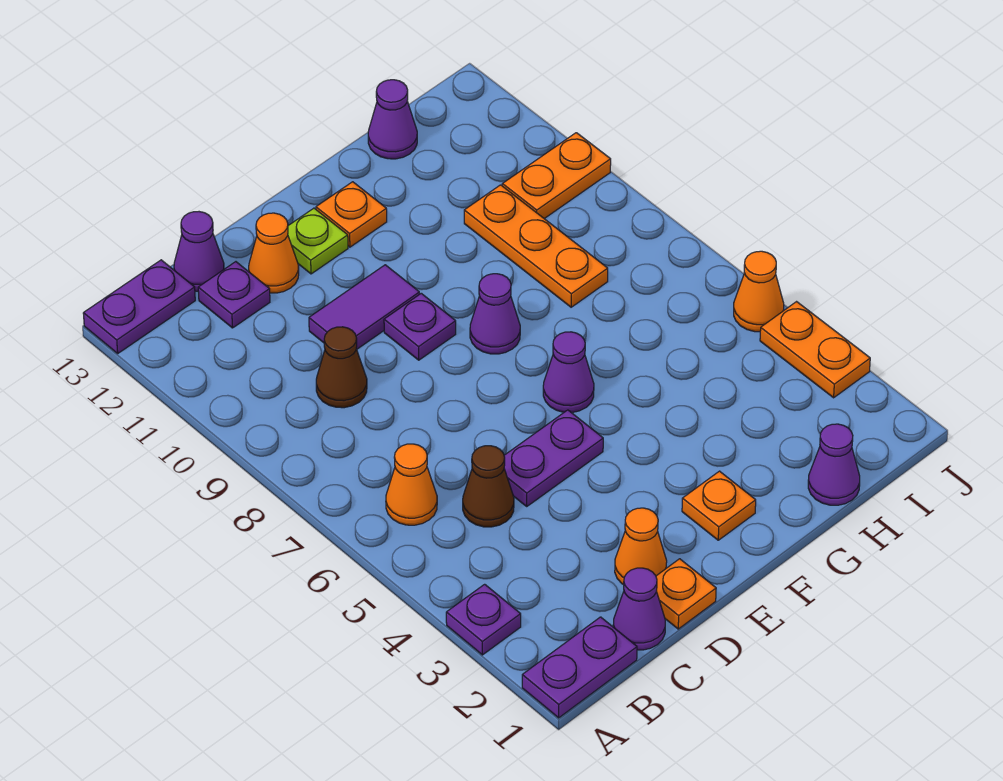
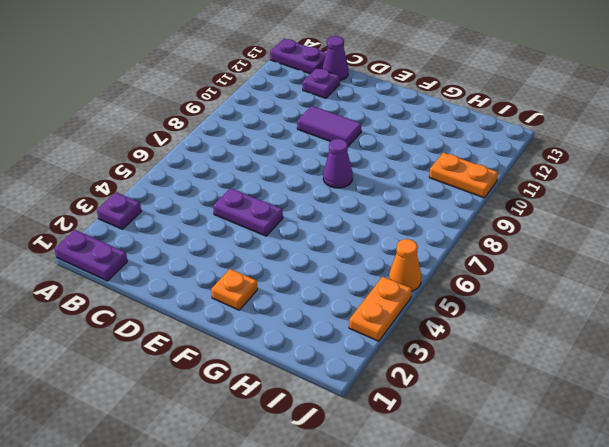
none -> orange 1x1 cone [386,444,437,525]
none -> purple 1x1 cone [613,568,665,650]
none -> brown 1x1 cone [463,446,514,527]

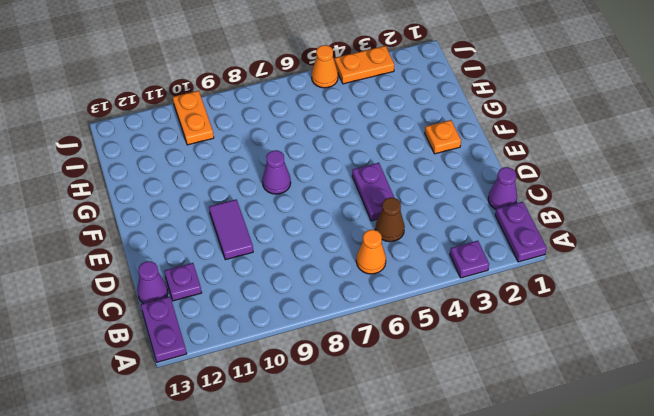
none -> brown 1x1 cone [316,327,367,408]
none -> orange 1x1 plate [656,559,716,629]
none -> orange 1x1 cone [615,508,667,585]

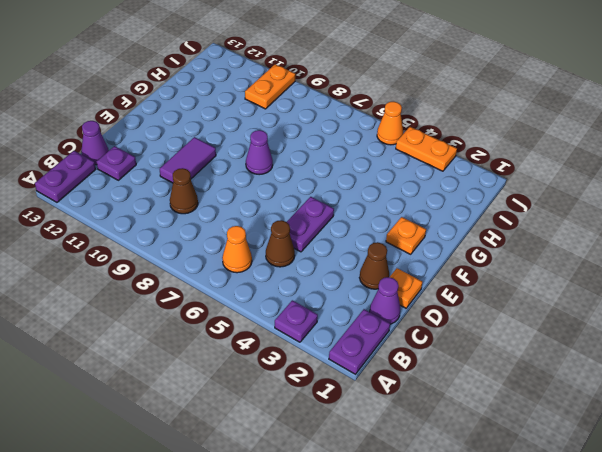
brown 1x1 cone [359,242,389,289] -> orange 1x1 cone [615,508,667,585]
none -> orange 1x1 cone [249,213,299,293]
none -> purple 1x1 plate [384,293,456,360]
none -> lime 1x1 plate [288,208,348,274]

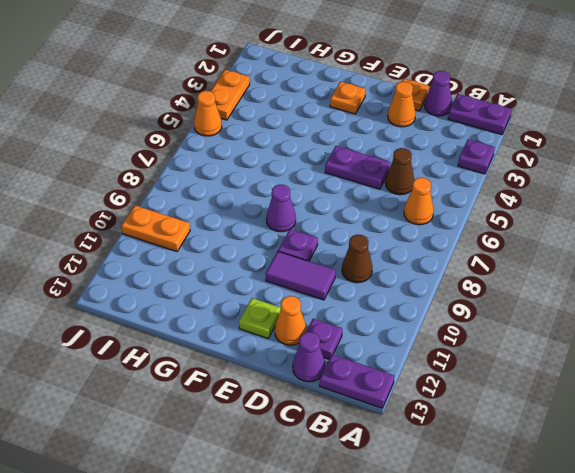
none -> purple 1x1 cone [543,332,594,413]
none -> orange 1x1 plate [316,182,387,247]
none -> purple 1x1 cone [808,424,860,505]

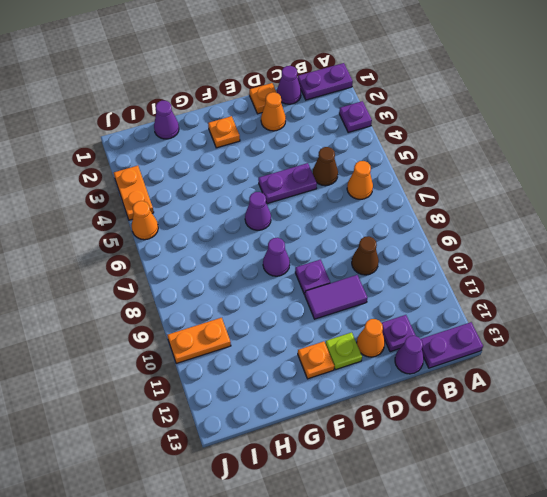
none -> orange 1x3 plate [464,185,608,307]
none -> purple 1x1 cone [368,80,417,159]

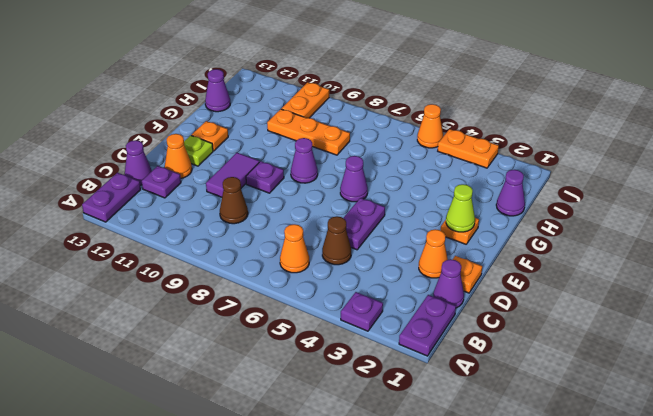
lime 1x1 cone [446,184,475,232] -> none

